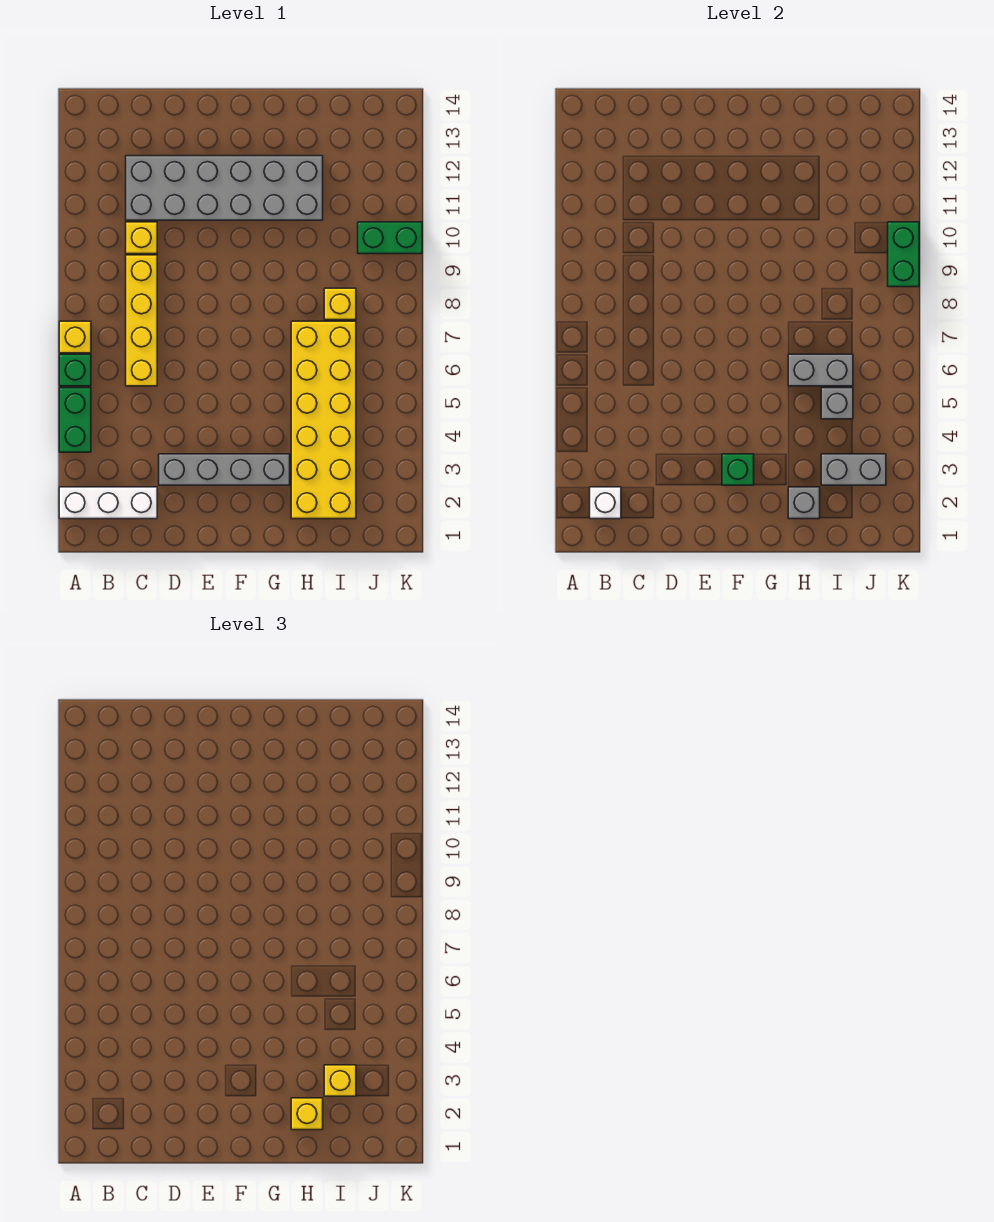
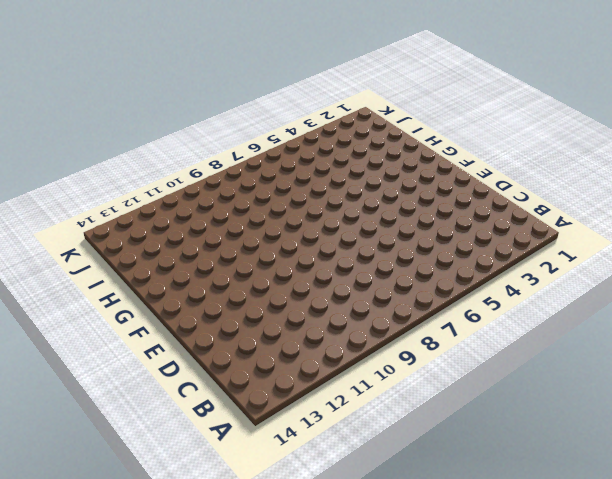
none -> white 1x3 brick [59,487,157,519]
none -> green 1x2 brick [59,388,91,452]
none -> green 1x1 brick [59,354,91,386]

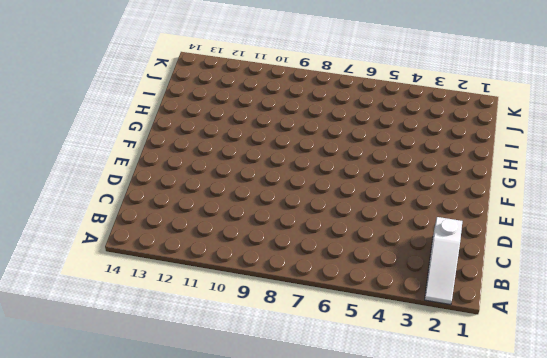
white 1x3 slope [425,217,462,305] -> white 1x3 brick [59,487,157,519]
none -> green 1x2 brick [59,388,91,452]
none -> green 1x1 brick [59,354,91,386]
none -> yellow 1x1 brick [59,321,91,353]

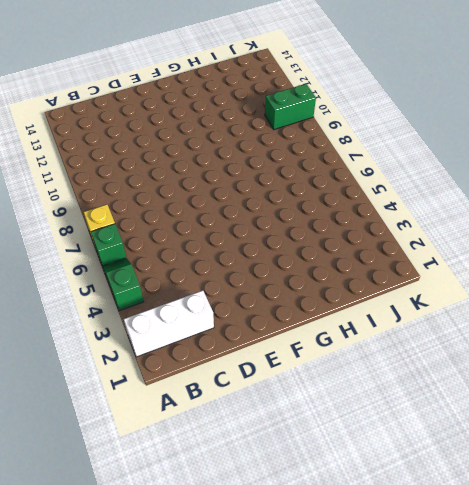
green 1x2 slope [103,258,144,311] -> green 1x2 brick [59,388,91,452]
none -> yellow 1x4 brick [126,255,157,386]
none -> yellow 1x1 brick [126,222,157,254]
none -> grey 2x6 brick [126,156,323,220]

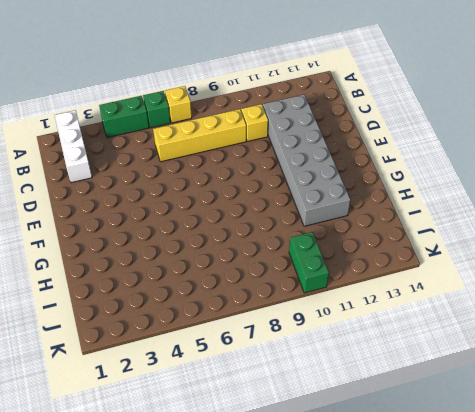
none -> grey 1x4 brick [159,454,290,485]
none -> yellow 2x6 brick [291,321,356,519]
none -> yellow 1x1 brick [324,288,356,320]

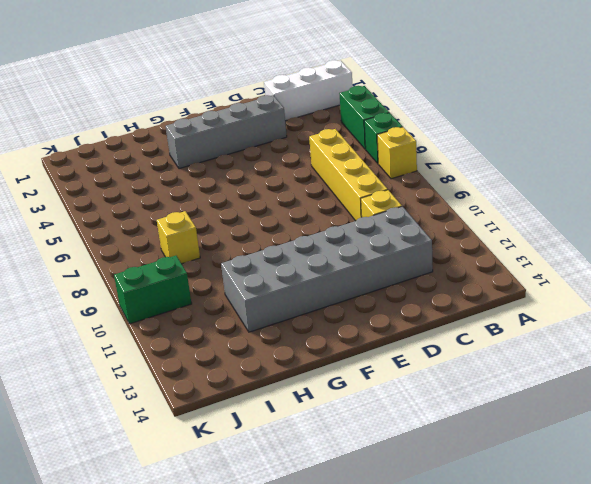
none -> yellow 2x6 brick [291,321,356,519]
none -> white 1x1 brick [590,487,621,519]
none -> green 1x1 brick [722,454,754,485]

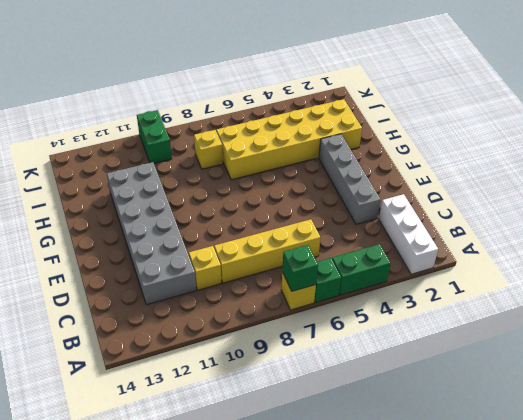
green 1x1 brick [282,245,318,291] -> green 1x1 brick moved to [722,454,754,485]
none -> white 1x1 brick [590,487,621,519]
none -> grey 1x1 brick [788,487,820,519]
none -> grey 1x2 brick [788,354,853,386]

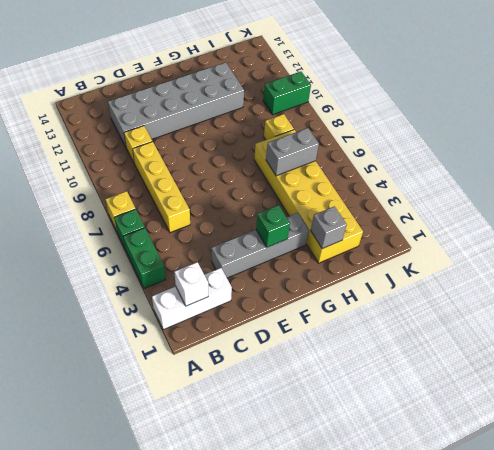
none -> grey 1x2 brick [821,454,886,485]
none -> grey 1x1 brick [821,388,853,419]
none -> green 1x2 brick [888,222,919,287]

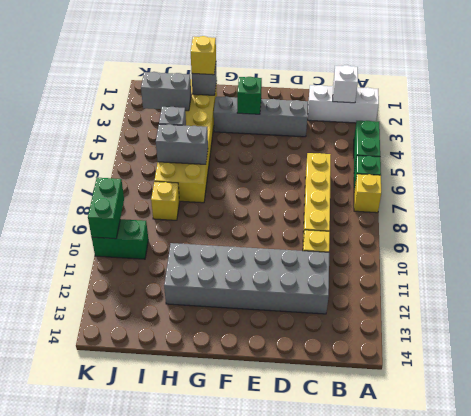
none -> yellow 1x1 brick [324,1065,356,1096]

